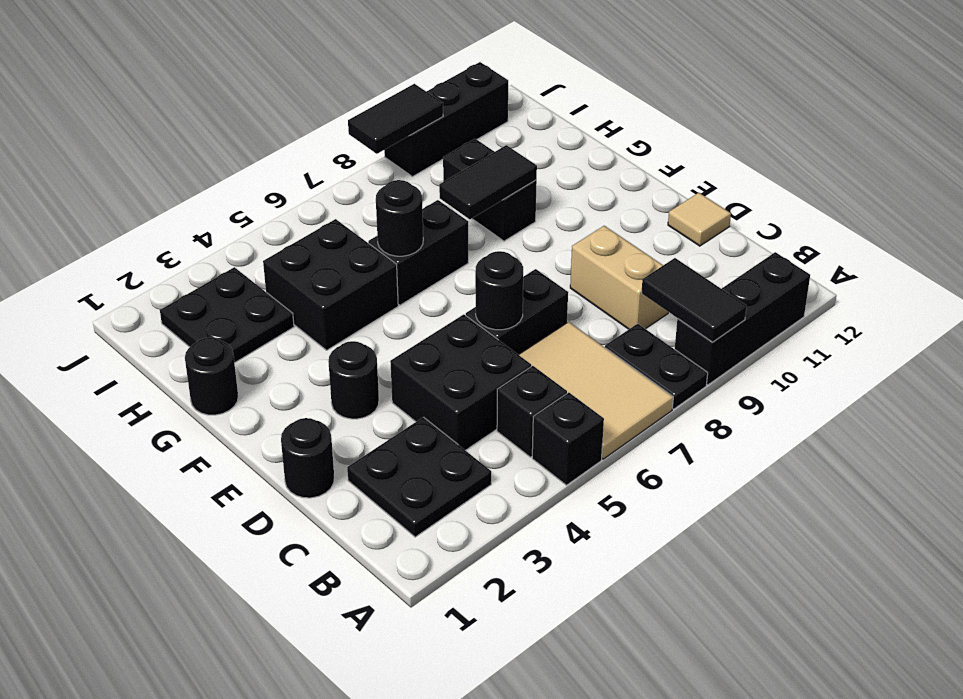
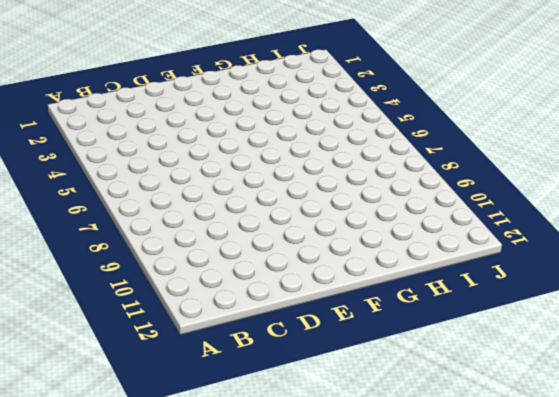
none -> black 1x1 brick [532,393,604,485]
none -> tan 2x3 tile [519,322,673,459]
none -> black 1x2 plate [605,324,708,409]

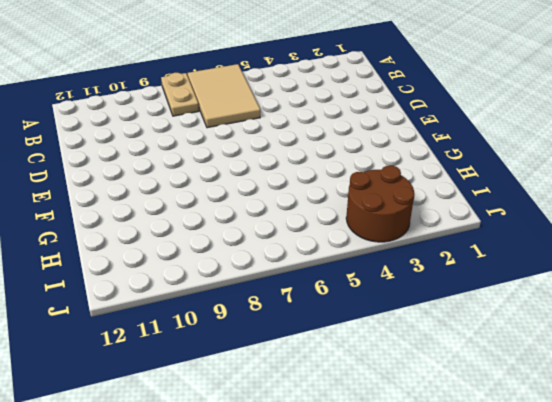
tan 1x2 plate [161,73,199,116] -> black 1x2 plate [605,324,708,409]
brown 2x2 round brick [346,166,415,242] -> black 2x2 plate [160,267,294,363]
none -> black 1x1 brick [532,393,604,485]
none -> black 1x3 brick [675,252,810,385]
none -> black 2x2 plate [347,417,491,537]

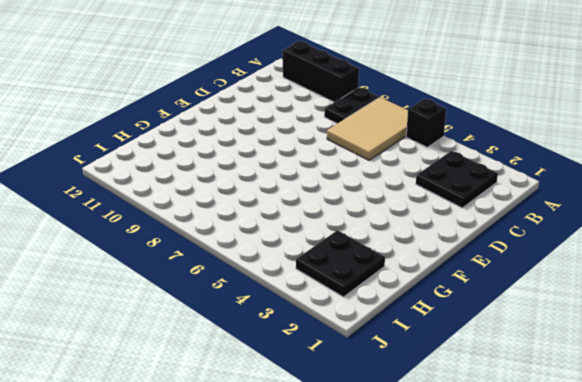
none -> black 1x1 brick [497,366,567,457]
none -> black 2x2 brick [390,314,531,450]
none -> tan 1x2 brick [570,226,668,329]

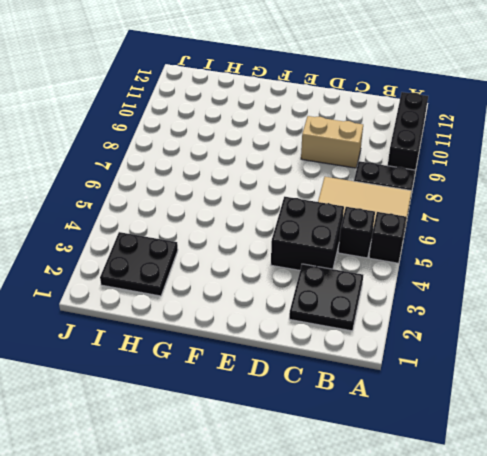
none -> black 1x1 round brick [281,418,334,498]
none -> black 1x2 brick [466,269,568,355]
none -> tan 1x1 tile [668,193,731,246]

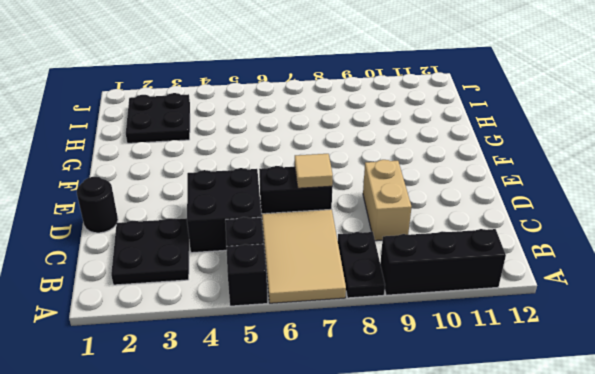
tan 1x1 tile [295,154,333,188] -> tan 1x1 tile moved to [668,193,731,246]
none -> black 1x1 round brick [328,341,379,419]
none -> black 1x1 round brick [185,337,238,415]
none -> black 2x2 brick [263,219,398,350]

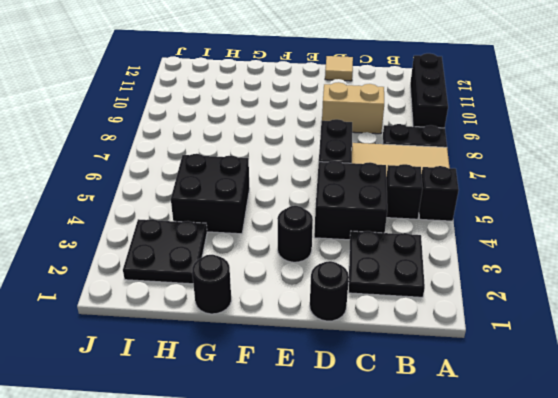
none -> black 1x2 brick [368,200,468,305]
none -> black 1x2 brick [443,139,537,241]
none -> black 1x3 brick [384,62,508,177]

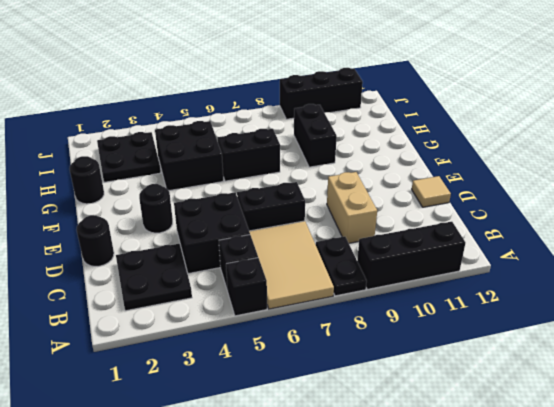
none -> black 1x2 tile [641,258,747,342]
none -> black 1x1 round brick [475,251,523,330]
none -> black 1x1 round brick [376,180,423,256]

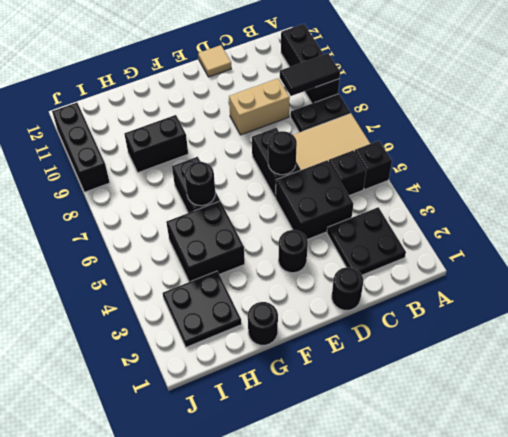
none -> black 1x2 tile [439,145,537,219]
none -> black 1x2 tile [348,84,443,154]

